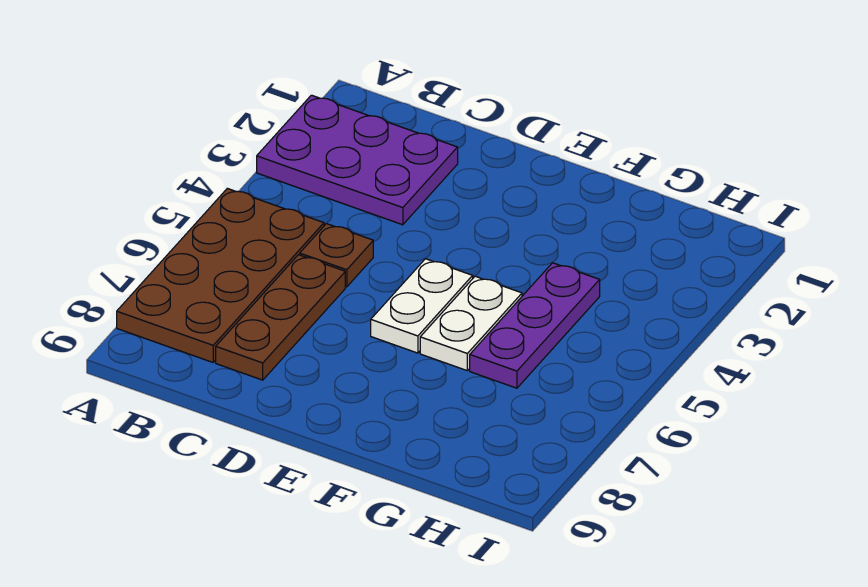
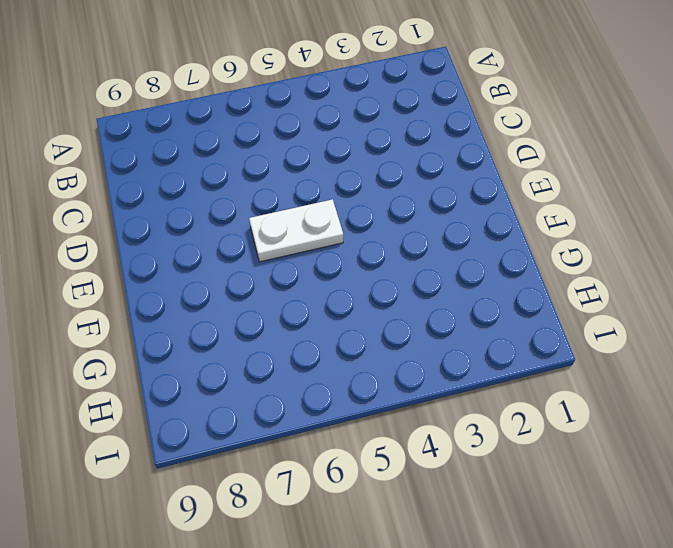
none -> purple 2x3 plate [257,95,458,225]
none -> brown 2x4 plate [117,188,324,362]

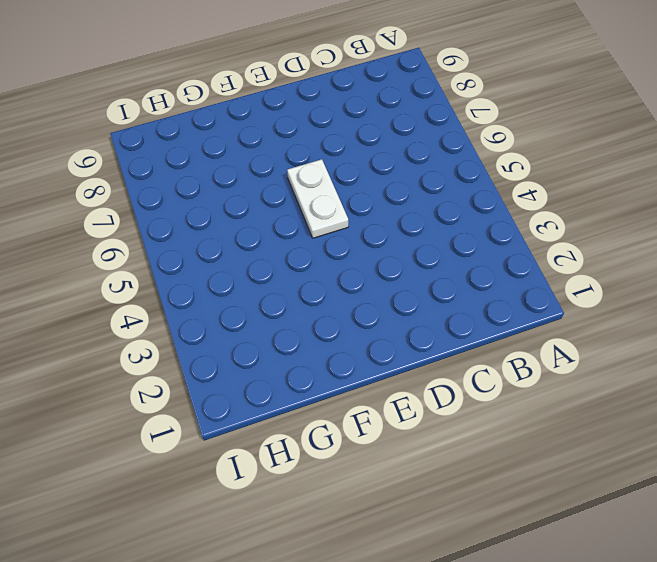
none -> purple 2x3 plate [257,95,458,225]
none -> brown 2x4 plate [117,188,324,362]

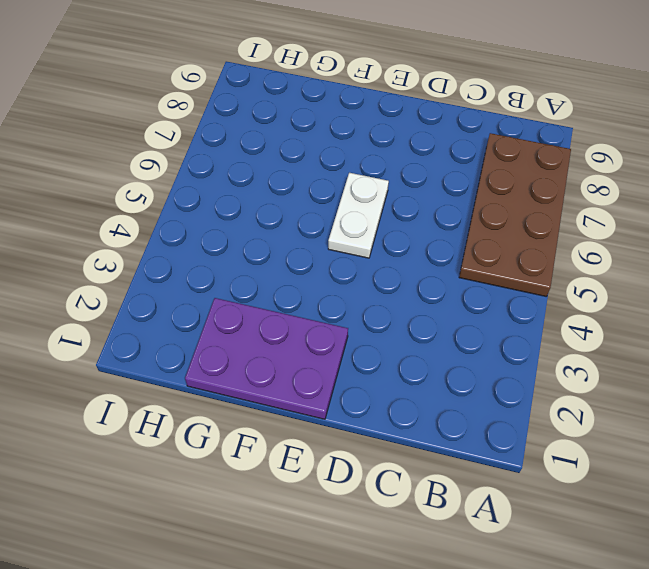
purple 2x3 plate [185,298,348,419] -> purple 2x3 plate moved to [257,95,458,225]
none -> brown 1x1 plate [300,224,373,287]
none -> brown 1x3 plate [216,255,345,380]

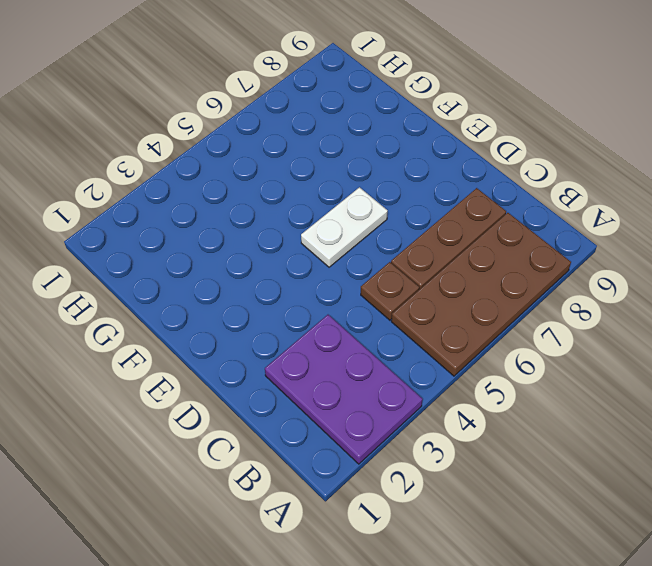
none -> white 1x2 plate [420,276,522,370]
none -> purple 1x3 plate [470,263,600,388]

